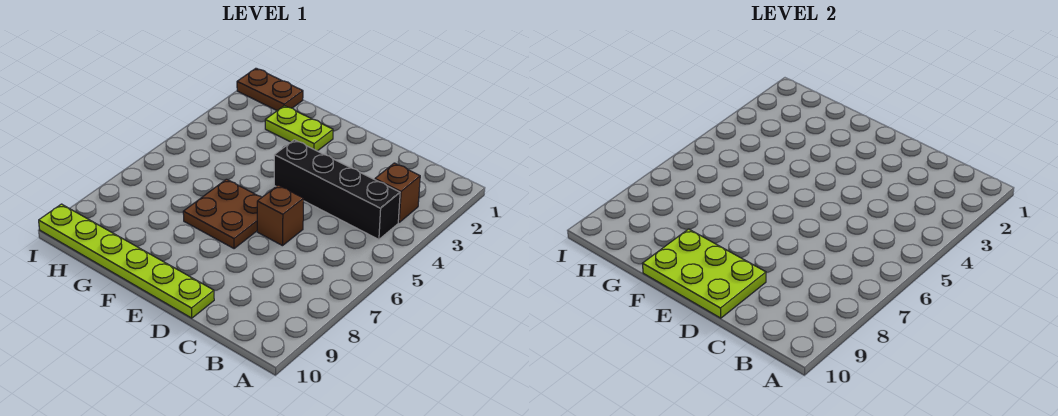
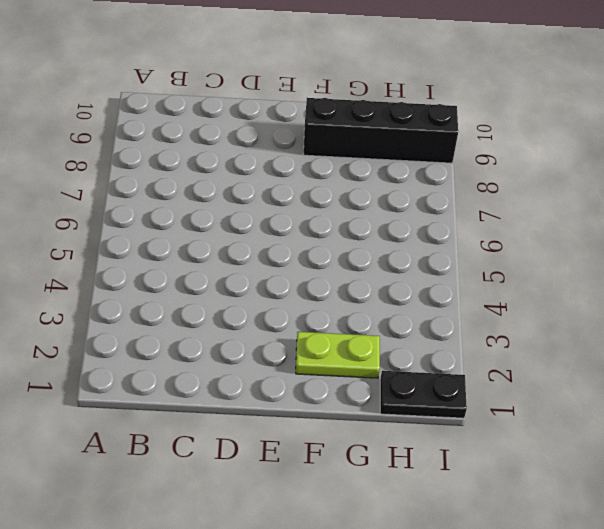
black 1x4 brick [304,98,458,163] -> black 1x4 brick moved to [274,140,400,240]
black 1x2 plate [380,371,467,418] -> brown 1x2 plate [237,68,303,111]
none -> brown 1x1 brick [375,163,420,222]
none -> brown 1x1 brick [257,185,304,246]

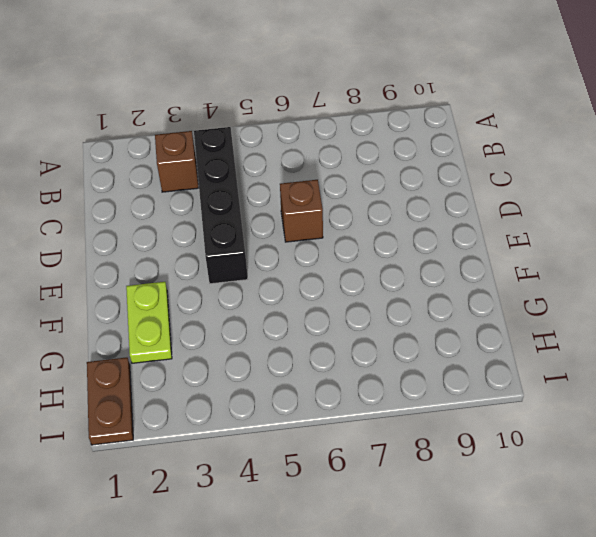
none -> lime 1x6 plate [39,204,214,318]
none -> brown 2x2 plate [183,179,262,249]

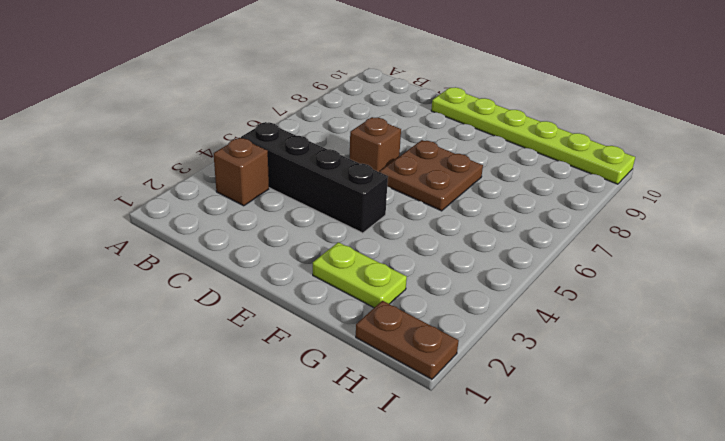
none -> lime 2x3 plate [642,229,766,318]

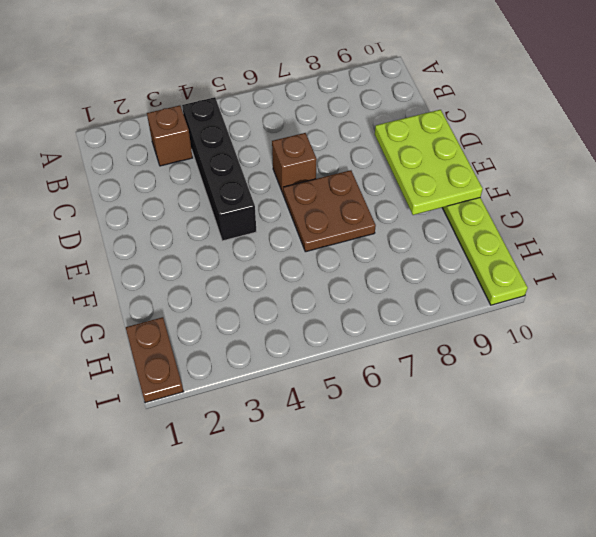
none -> lime 1x2 plate [265,106,333,151]

